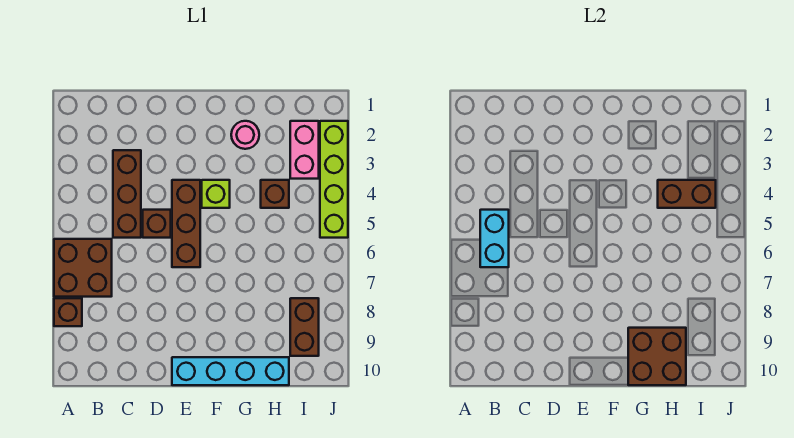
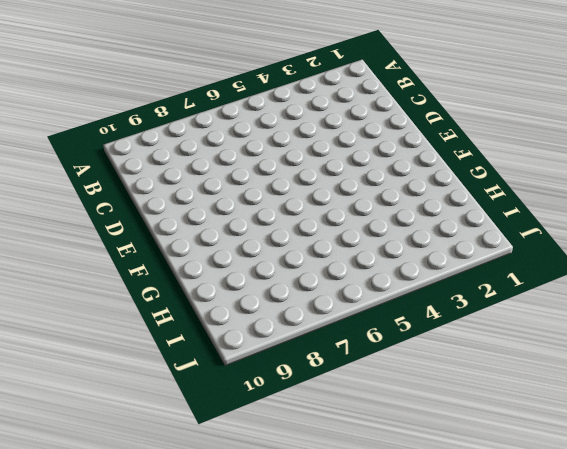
none -> brown 2x2 brick [54,239,112,297]
none -> brown 1x1 brick [54,298,82,326]
none -> brown 1x3 brick [113,150,141,238]

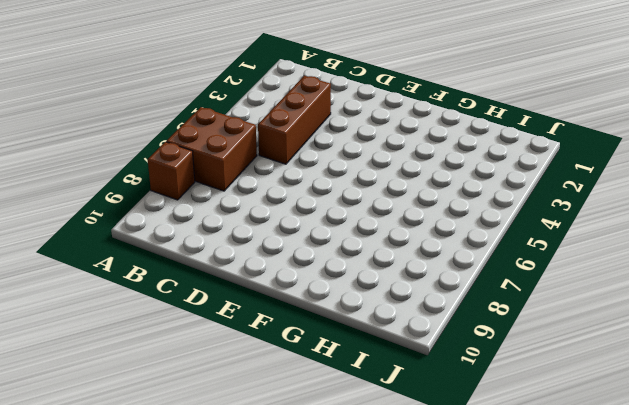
none -> brown 1x1 brick [143,210,171,238]
none -> brown 1x3 brick [172,180,200,267]
none -> cyan 1x4 brick [172,357,289,385]

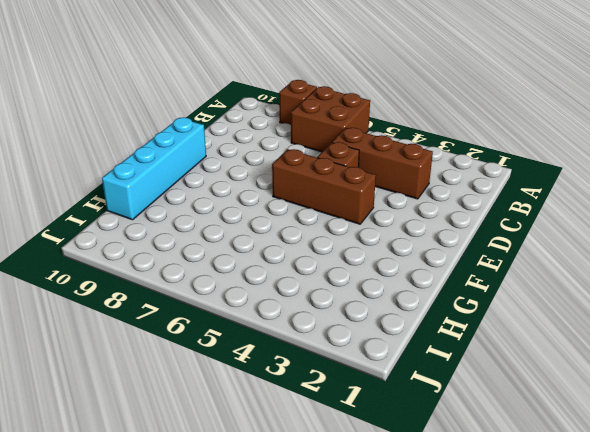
none -> lime 1x1 brick [202,180,230,208]
none -> pink 1x1 round brick [231,121,259,149]
none -> brown 1x1 brick [261,180,289,208]

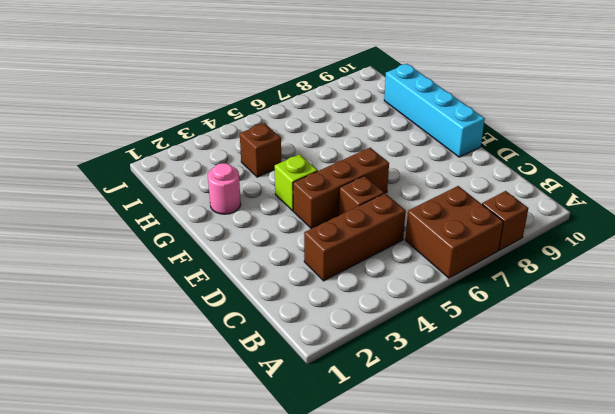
none -> pink 1x2 brick [290,121,319,179]
none -> brown 1x2 brick [290,298,319,356]
none -> lime 1x4 brick [320,121,348,238]

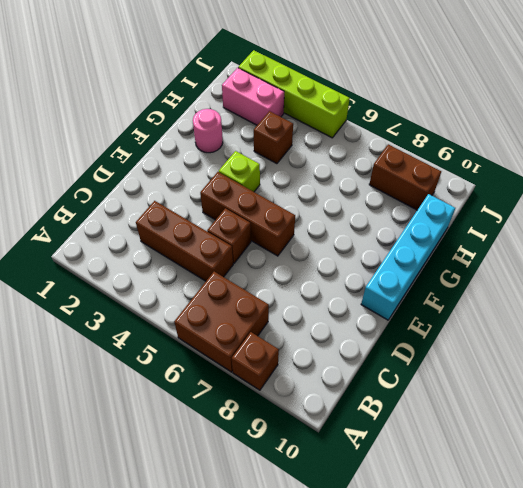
none -> cyan 1x2 brick [480,210,509,267]
none -> brown 2x2 brick [628,328,686,385]
none -> brown 1x2 brick [658,180,716,208]

